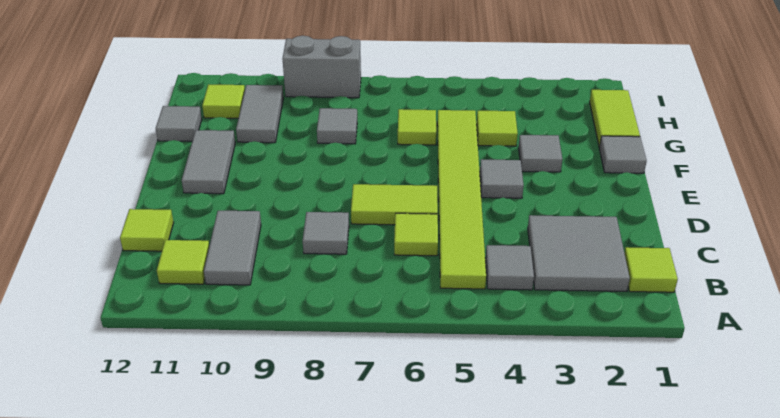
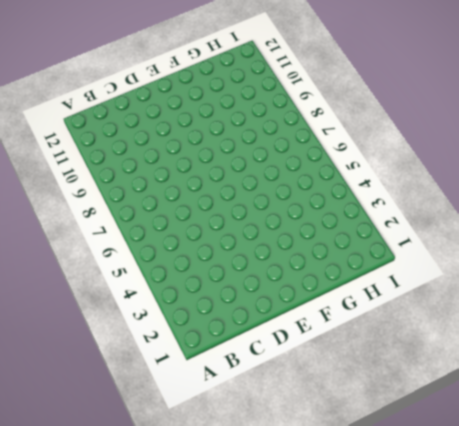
none -> lime 1x1 tile [624,247,678,292]
none -> grey 2x2 tile [528,215,630,291]
none -> grey 1x1 tile [485,245,534,290]

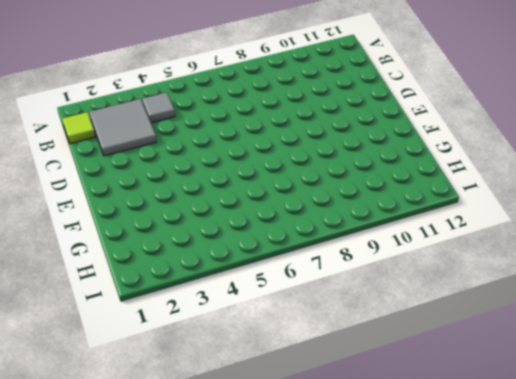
none -> lime 1x6 tile [437,110,486,289]
none -> grey 1x2 tile [204,211,261,285]
none -> lime 1x1 tile [157,240,209,284]

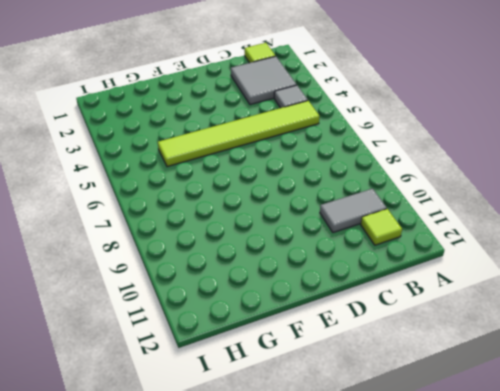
none -> lime 1x1 tile [394,213,438,256]
none -> grey 1x1 tile [303,212,349,254]
none -> lime 1x1 tile [120,209,174,251]

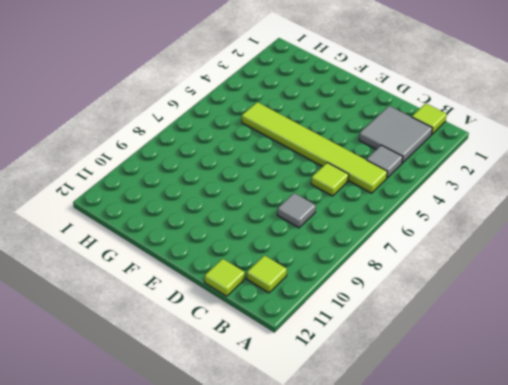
none -> grey 1x2 tile [204,211,261,285]
none -> lime 1x2 tile [351,184,438,225]
none -> grey 1x1 tile [480,159,524,198]

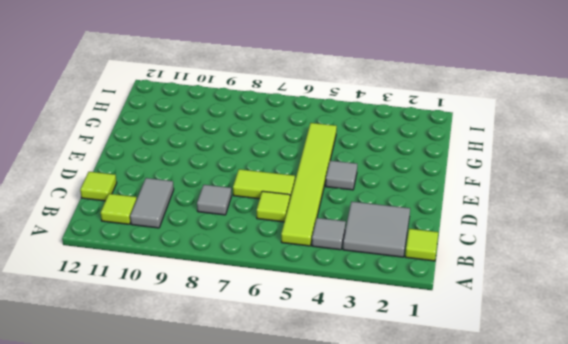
none -> grey 1x2 tile [182,130,235,194]
none -> grey 1x1 tile [599,136,647,173]
none -> grey 1x1 tile [519,135,562,172]

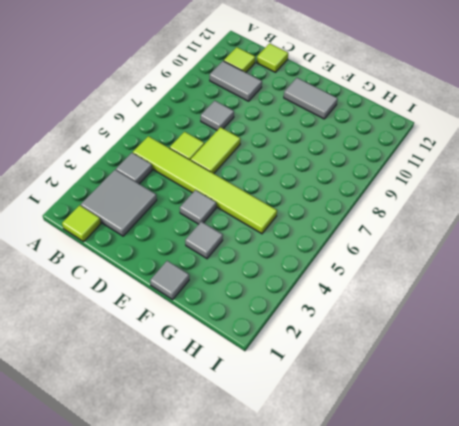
none -> lime 1x2 tile [590,90,640,147]
none -> lime 1x1 tile [477,111,518,146]
none -> lime 1x1 tile [398,109,436,145]

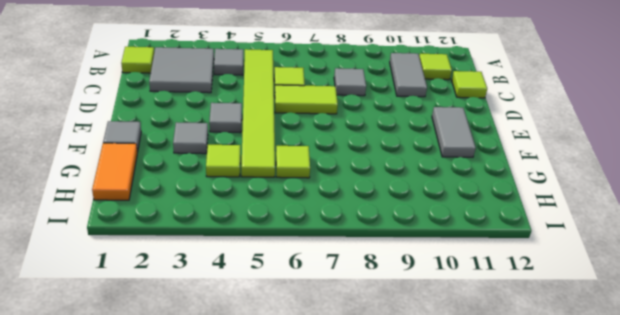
orange 1x2 tile [92,143,138,200] -> lime 1x2 tile [590,90,640,147]
none -> grey 1x1 tile [317,108,357,144]
none -> grey 1x2 tile [236,85,283,143]
none -> grey 1x1 tile [156,106,202,141]

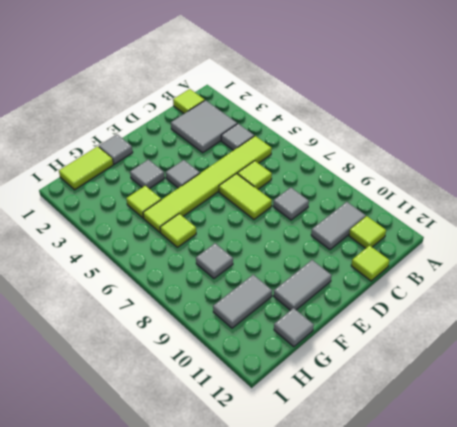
none -> lime 1x1 tile [202,84,245,118]
none -> grey 1x2 brick [282,36,361,98]

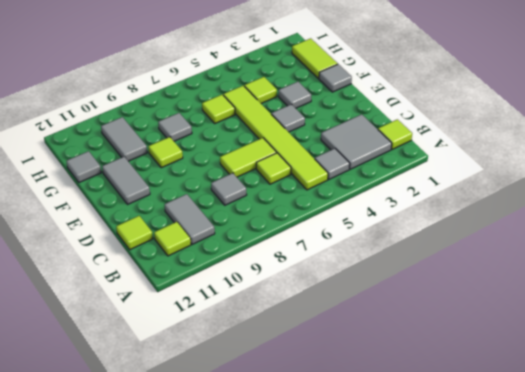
lime 1x1 tile [148,137,183,168] -> lime 1x1 tile moved to [202,84,245,118]
none -> grey 1x2 brick [282,36,361,98]

